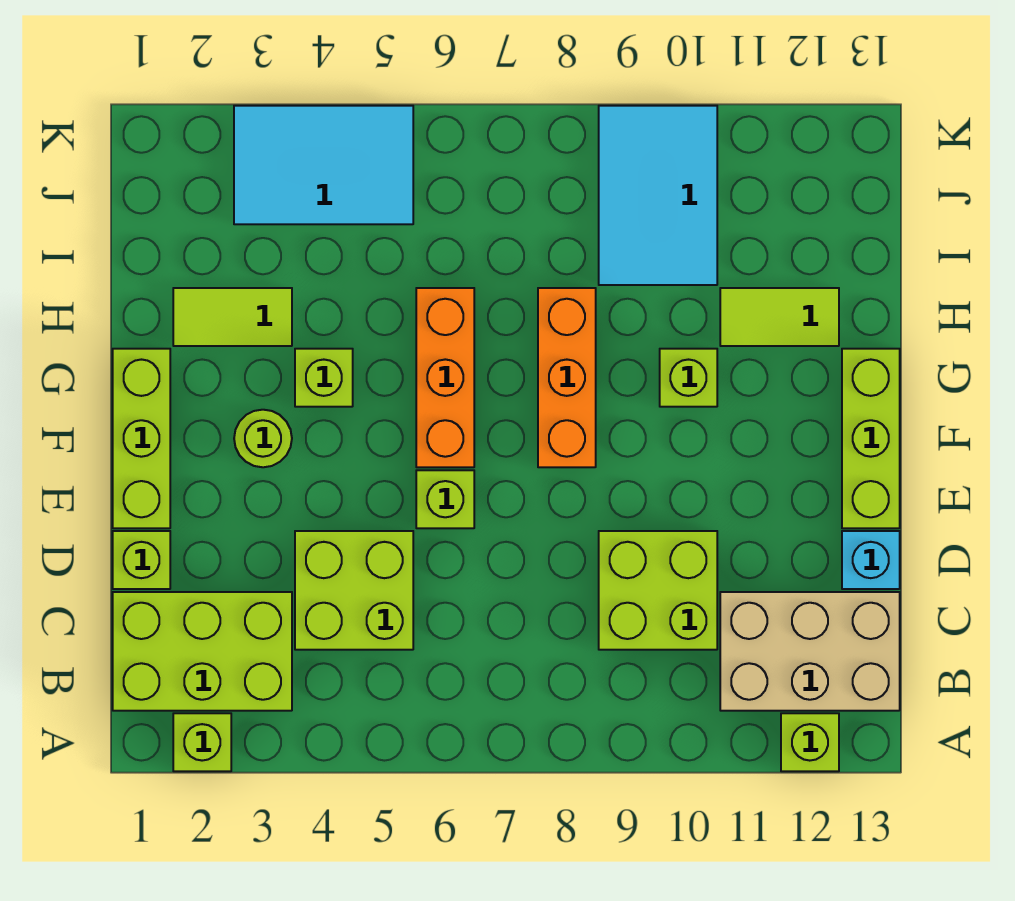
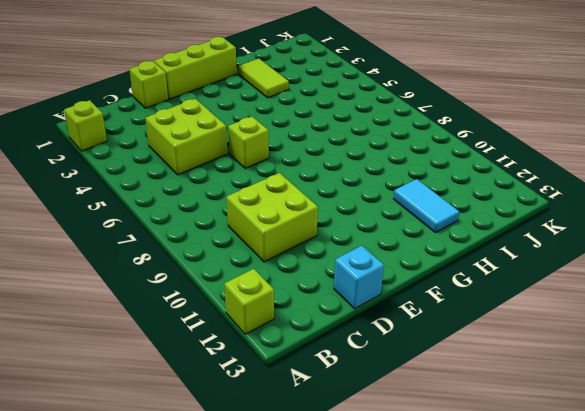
cyan 1x2 tile [394,179,459,233] -> lime 1x2 tile [720,288,839,346]
none -> lime 2x3 brick [113,592,292,711]
none -> tan 2x3 brick [720,592,900,711]
none -> lime 1x3 brick [842,349,900,528]

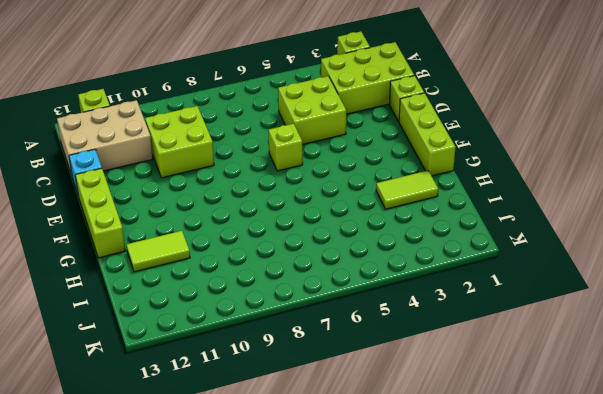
none -> lime 1x1 round brick [234,410,292,467]
none -> orange 1x3 brick [416,288,474,467]
none -> orange 1x3 brick [538,288,596,467]

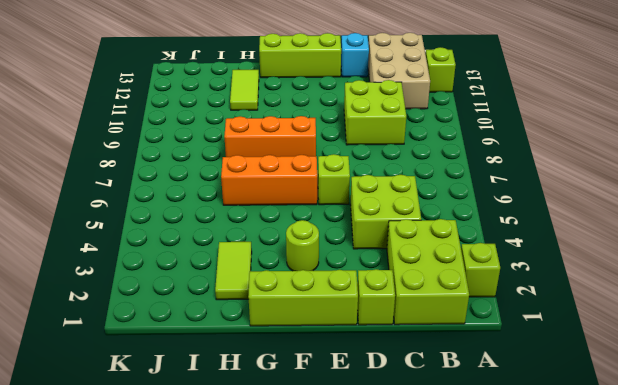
none -> lime 1x1 brick [295,349,353,407]
none -> lime 1x1 brick [660,349,717,407]
none -> cyan 2x3 tile [599,106,717,285]

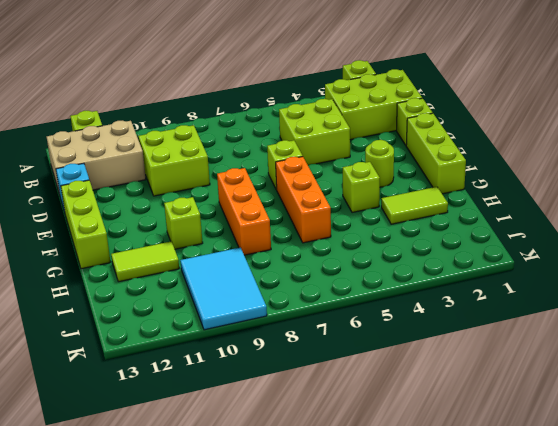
none -> cyan 2x3 tile [234,106,413,224]

